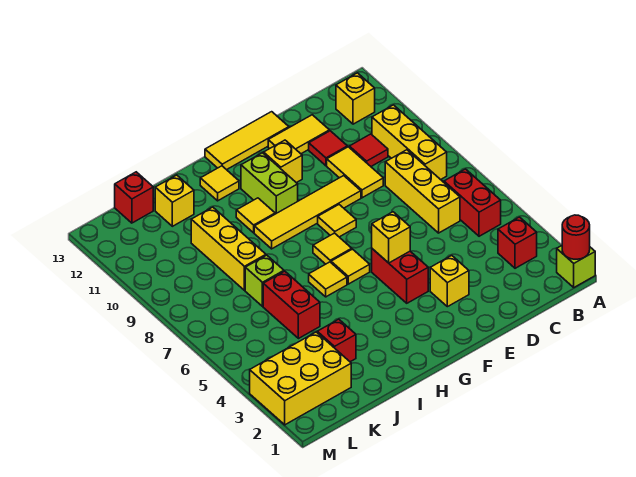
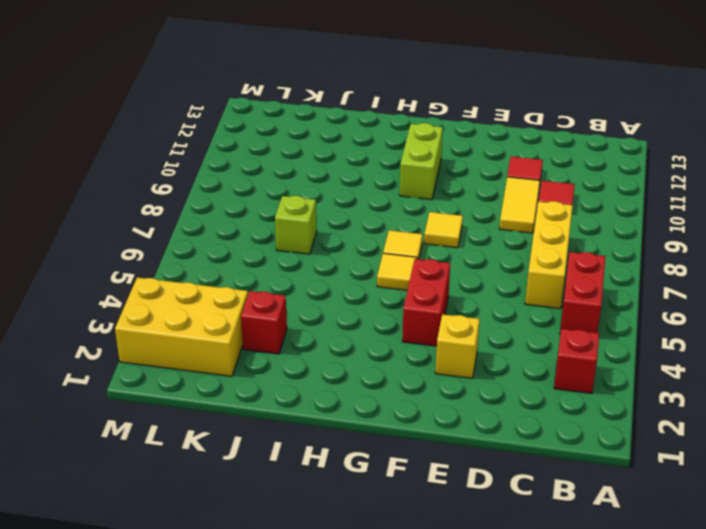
none -> lime 1x1 brick [557,246,595,287]
none -> yellow 1x3 brick [372,105,447,180]
none -> yellow 1x1 brick [336,73,375,124]
none -> yellow 1x2 tile [268,115,329,154]

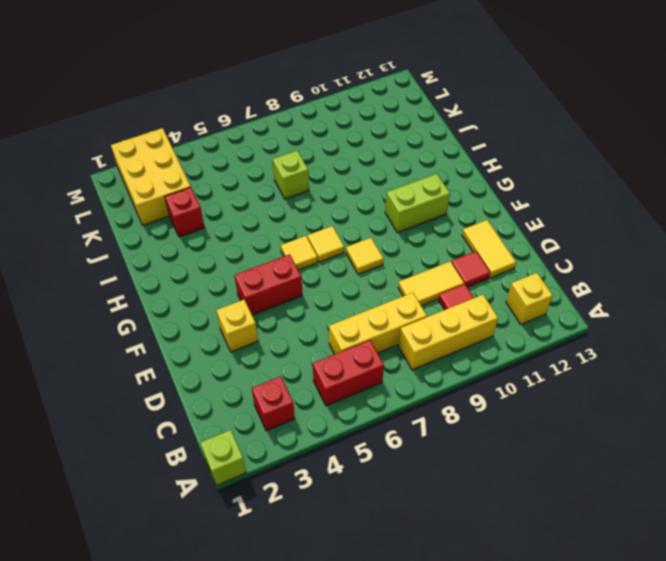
none -> yellow 1x4 tile [254,176,361,249]
none -> yellow 1x3 tile [205,112,289,170]
none -> yellow 1x1 brick [264,140,302,183]
none -> yellow 1x1 tile [309,262,347,297]

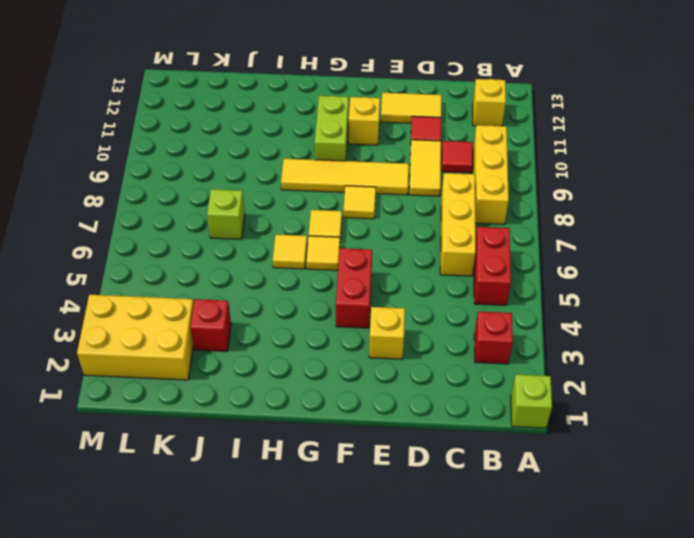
none -> yellow 1x3 tile [205,112,289,170]
none -> yellow 1x1 tile [236,198,275,233]
none -> yellow 1x1 tile [200,166,239,201]
none -> red 1x2 brick [263,271,320,339]

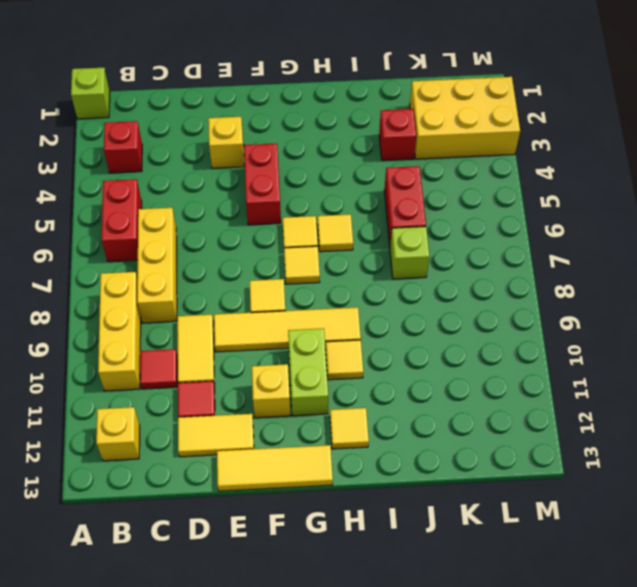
none -> yellow 1x3 brick [191,207,266,290]
none -> yellow 1x1 brick [155,175,194,226]
none -> red 1x1 brick [115,172,153,223]
none -> red 1x1 round brick [562,215,590,259]

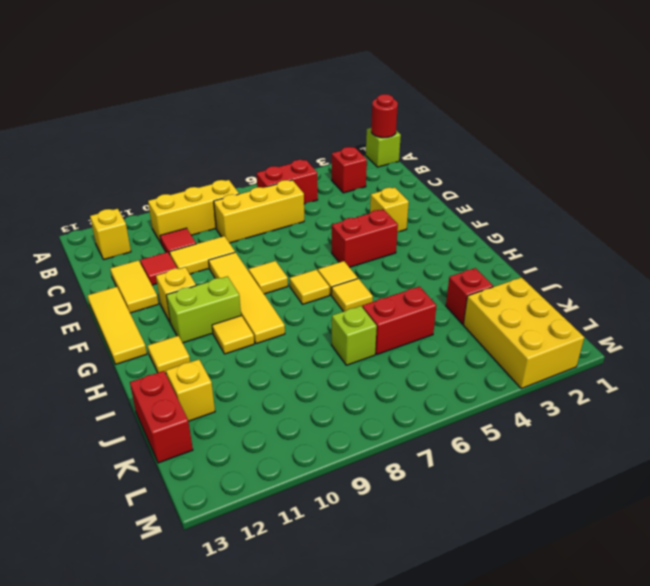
red 1x2 brick [130,371,193,463] -> red 1x1 brick [115,172,153,223]
none -> yellow 1x3 brick [191,207,266,290]
none -> yellow 1x1 brick [372,212,410,263]

